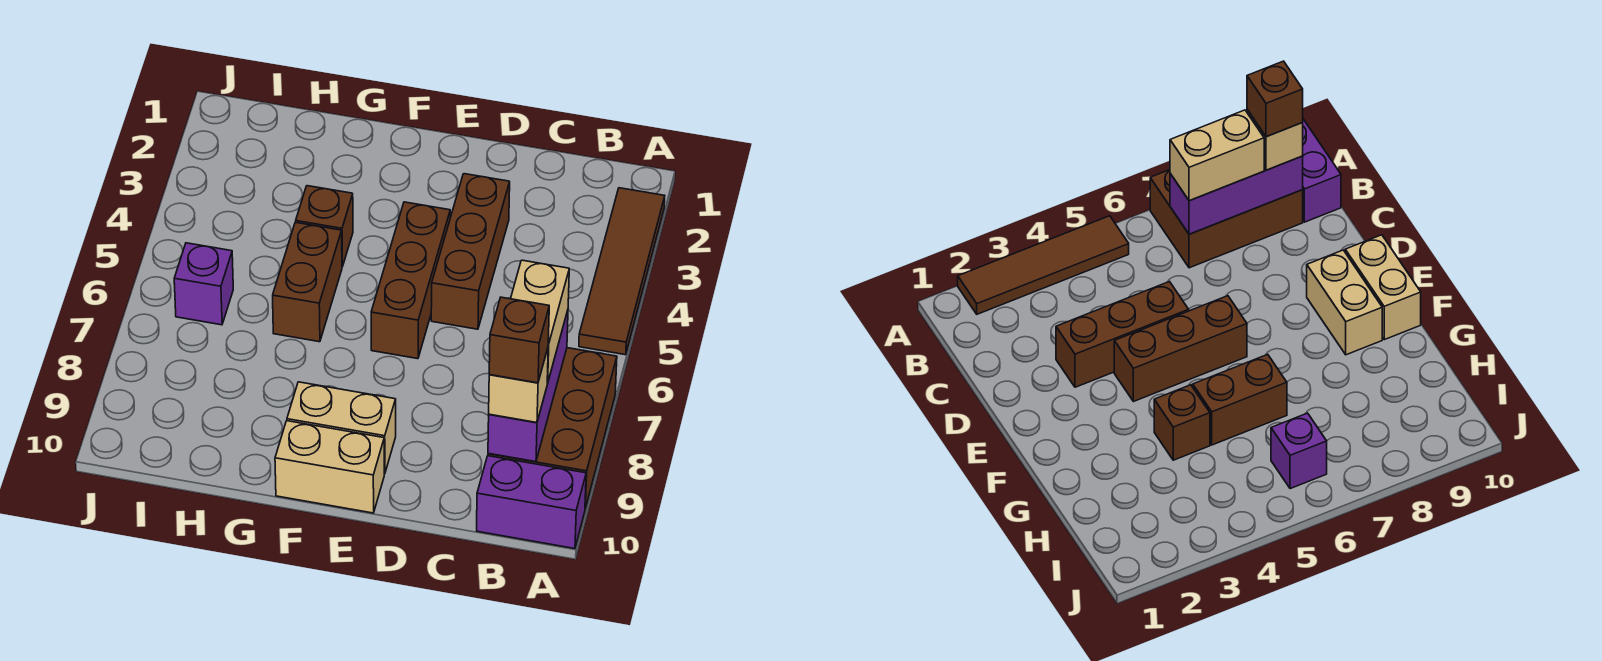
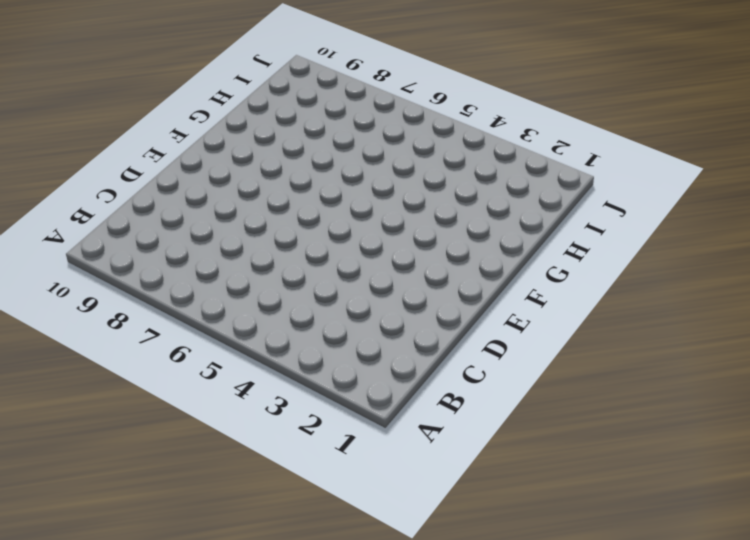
none -> brown 1x4 tile [579,188,665,355]
none -> brown 2x3 brick [488,348,617,508]
none -> purple 1x2 brick [477,456,586,549]

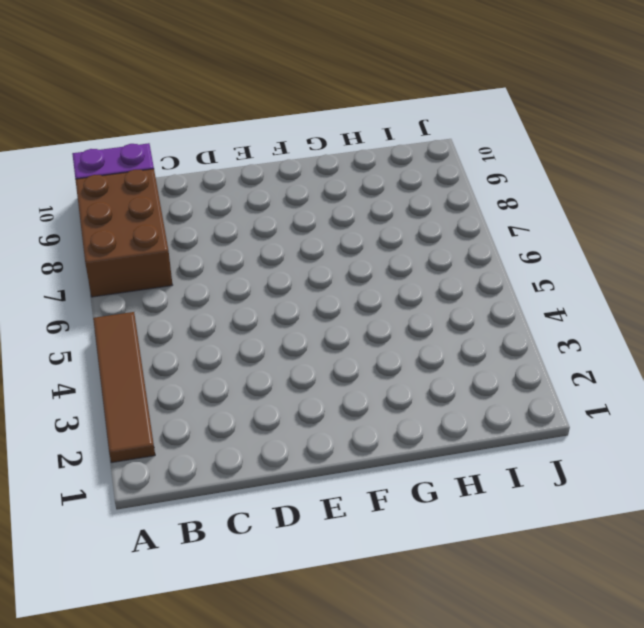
none -> brown 1x3 brick [431,174,510,329]
none -> brown 1x3 brick [371,202,450,359]
none -> tan 1x2 brick [287,382,396,474]

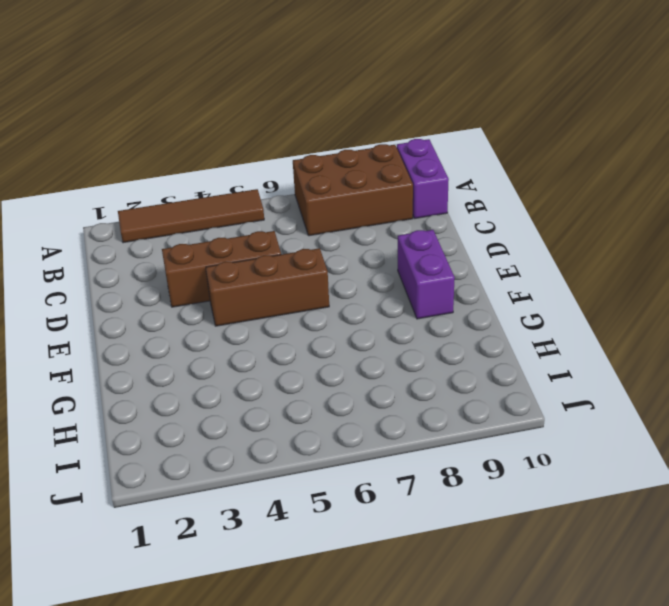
purple 1x2 brick [398,230,455,319] -> tan 1x2 brick [287,382,396,474]
none -> tan 1x2 brick [275,421,384,513]
none -> brown 1x1 brick [296,186,353,267]
none -> brown 1x2 brick [273,222,342,342]

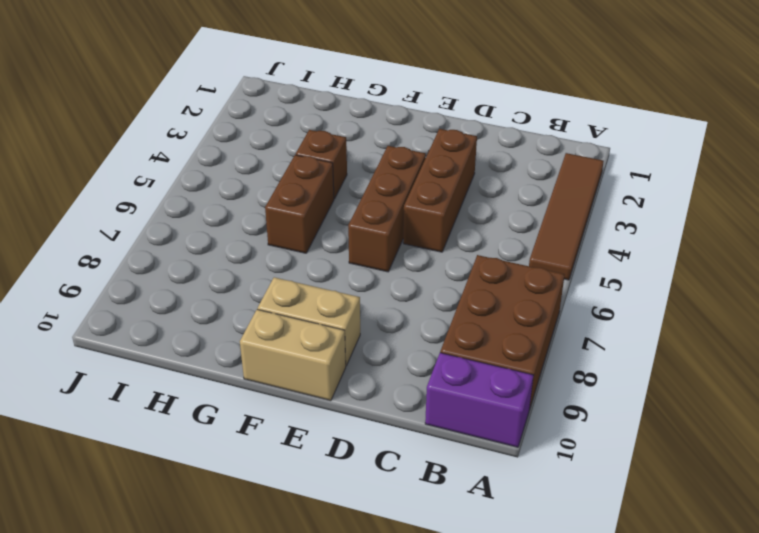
none -> purple 1x1 brick [174,243,233,325]
none -> purple 1x3 brick [488,311,568,462]
none -> tan 1x2 brick [510,260,569,383]

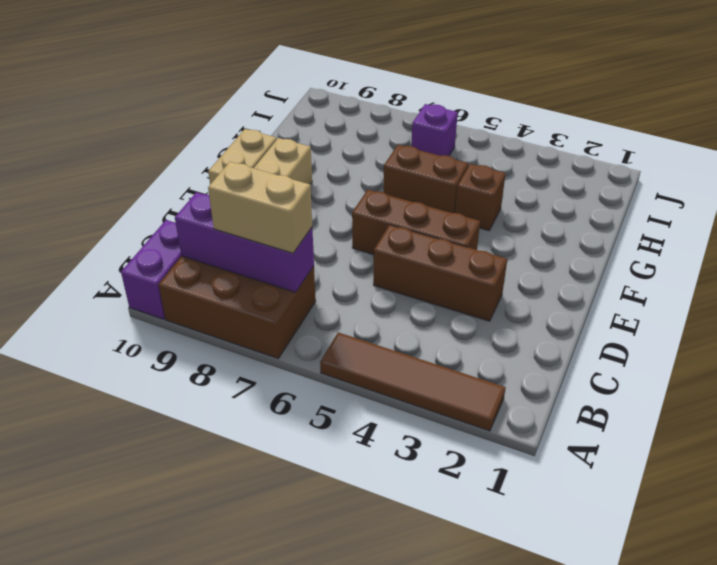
none -> tan 1x1 brick [489,349,548,423]
none -> brown 1x1 brick [489,297,549,383]

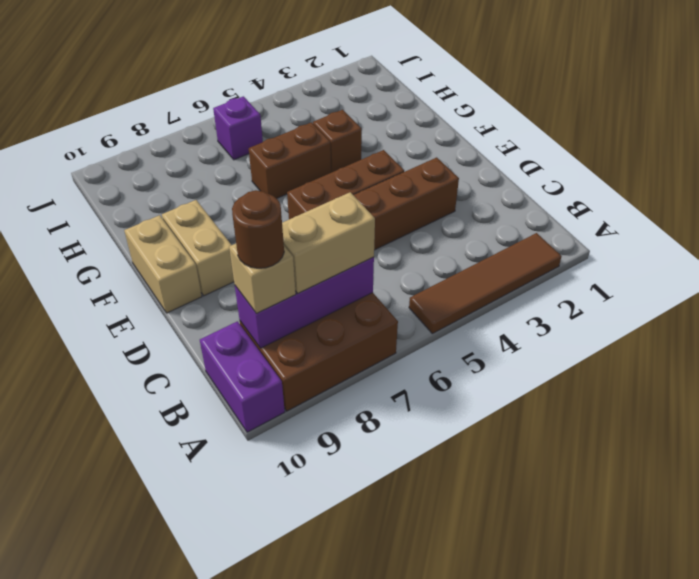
brown 1x1 round brick [232,190,284,268] -> brown 1x1 brick [489,297,549,383]

